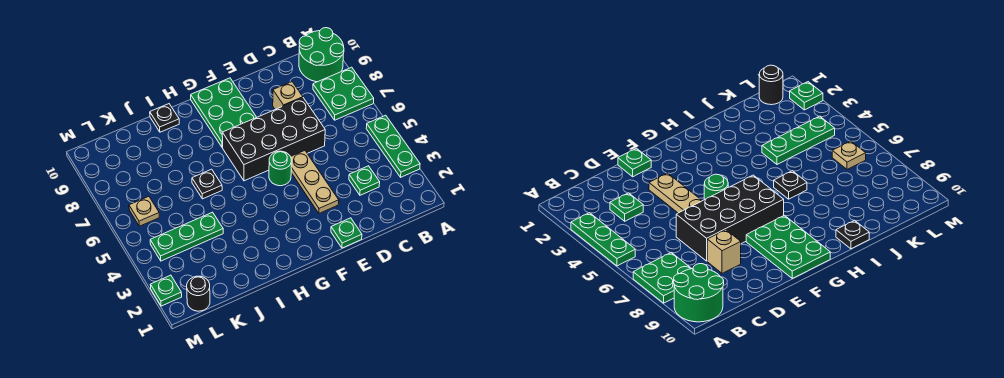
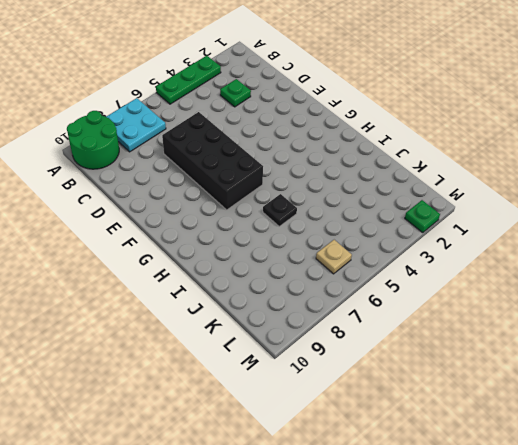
cyan 2x2 plate [106,98,166,152] -> green 2x2 plate [313,67,374,120]
none -> tan 1x1 brick [273,82,303,109]
none -> green 1x1 plate [331,218,362,248]
none -> tan 1x3 plate [291,150,339,213]

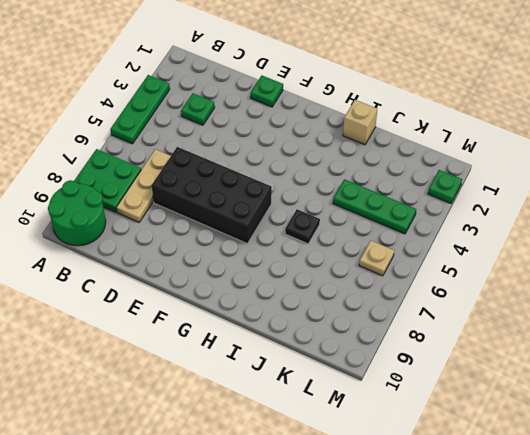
tan 1x3 plate [116,149,171,222] -> tan 1x3 plate moved to [291,150,339,213]
tan 1x1 brick [343,100,377,145] -> tan 1x1 brick moved to [273,82,303,109]
none -> green 1x1 round brick [269,151,291,186]
none -> green 2x3 plate [191,78,257,148]
none -> black 1x1 plate [150,104,179,132]

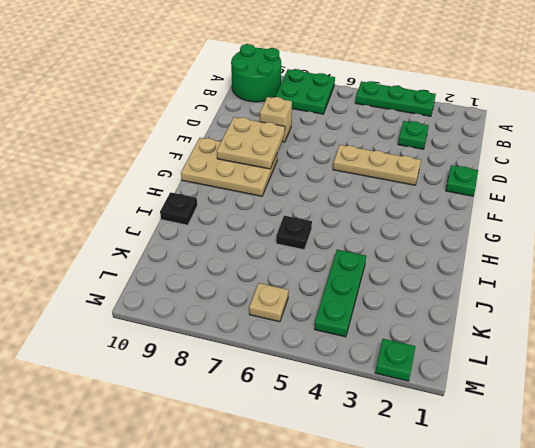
tan 2x2 plate [217,117,285,169] -> none
tan 2x3 plate [181,138,277,196] -> green 2x3 plate [191,78,257,148]
none -> black 2x4 brick [222,98,325,181]
none -> green 1x1 round brick [269,151,291,186]
none -> black 1x1 round brick [187,276,210,311]

